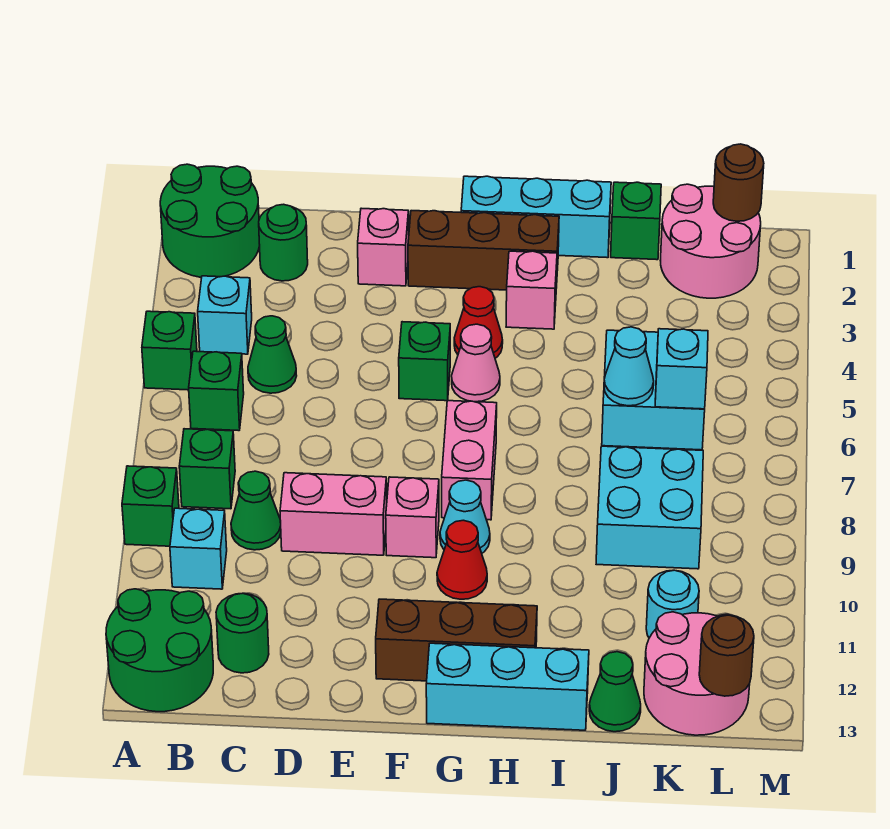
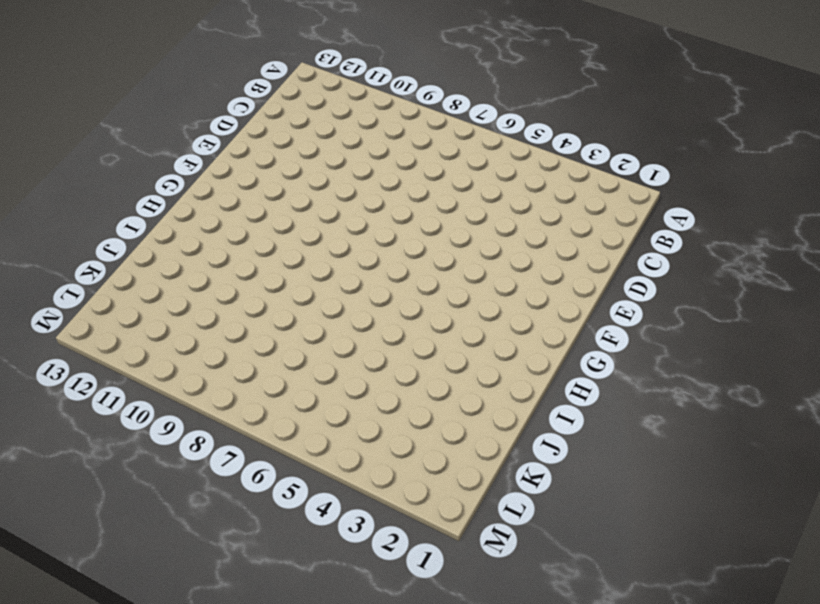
none -> green 2x2 round brick [160,164,260,277]
none -> green 1x1 brick [142,311,197,390]
none -> green 1x1 brick [122,466,179,546]
none -> green 2x2 round brick [106,589,213,712]

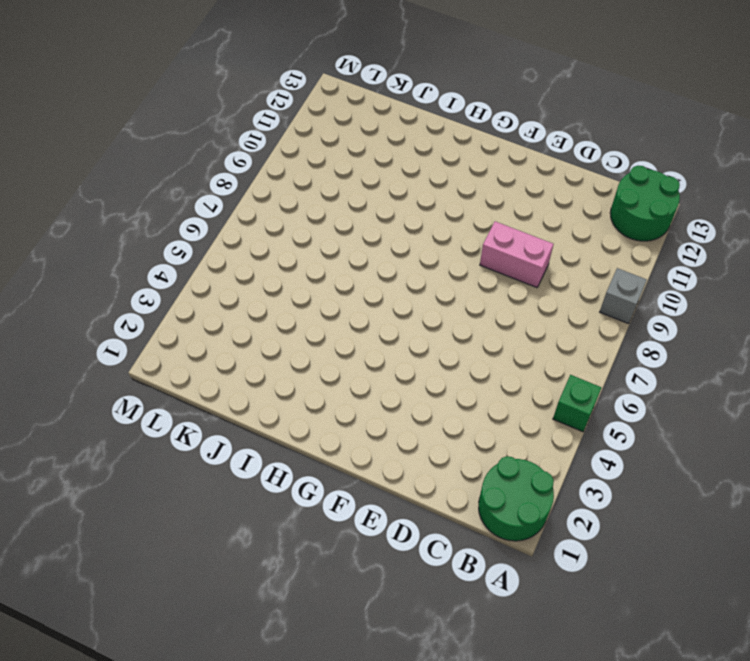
grey 1x1 brick [600,268,647,324] -> green 1x1 brick [122,466,179,546]
none -> cyan 1x1 brick [198,276,252,354]
none -> green 1x1 brick [189,351,244,431]
none -> green 1x1 brick [179,429,235,509]
none -> cyan 1x1 brick [170,508,227,589]

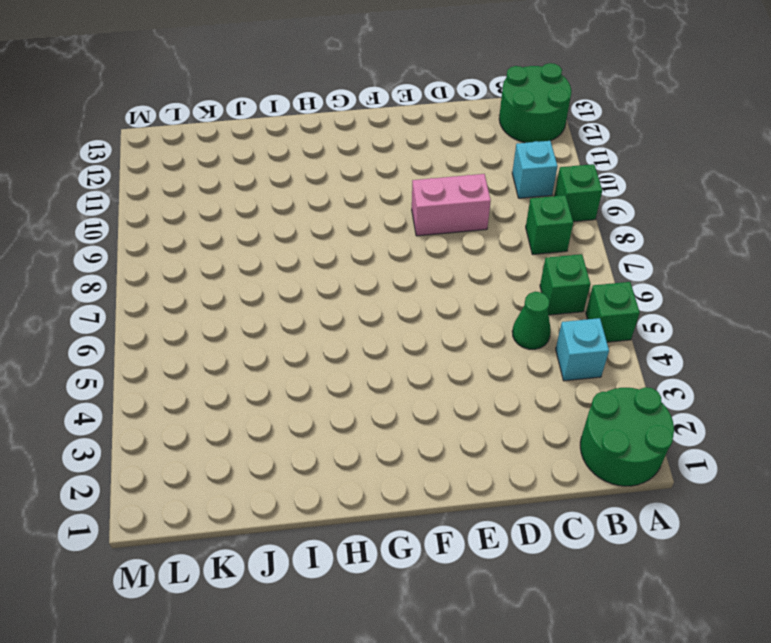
none -> green 1x1 round brick [259,204,308,281]
none -> green 1x1 cone [231,471,281,550]
none -> green 1x1 round brick [216,593,269,673]
none -> pink 1x1 brick [358,208,409,286]

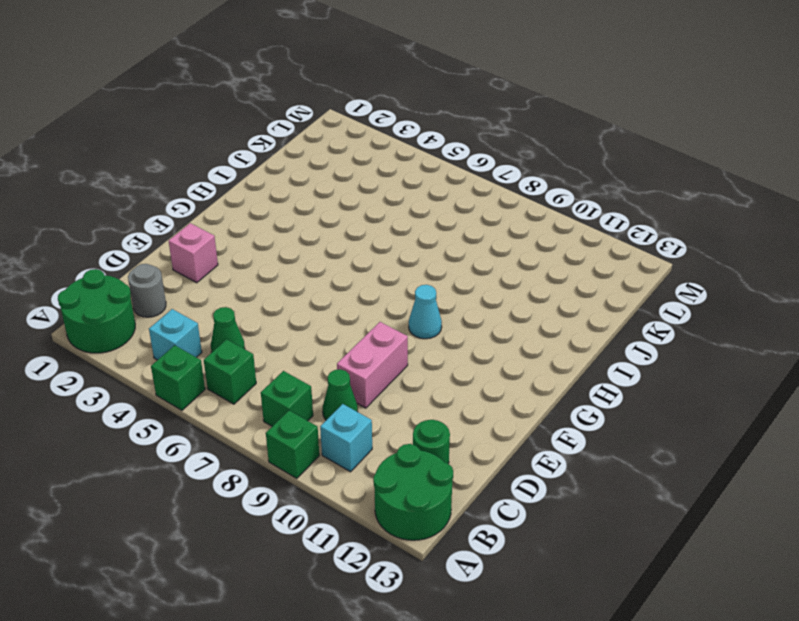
grey 1x1 round brick [128,264,166,317] -> green 1x1 round brick [259,204,308,281]
none -> brown 1x3 brick [408,211,559,290]
none -> green 1x1 brick [399,322,450,401]
none -> pink 1x1 brick [386,477,439,558]
none -> brown 1x3 brick [376,599,537,681]

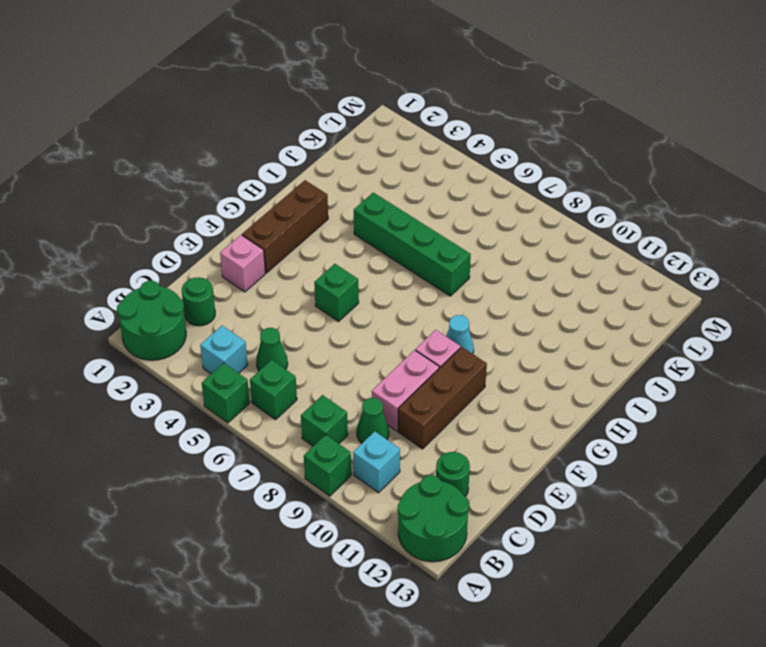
brown 1x3 brick [398,347,487,449] -> brown 1x3 brick moved to [376,599,537,681]
green 1x4 brick [354,192,471,296] -> none
none -> cyan 1x3 brick [461,176,611,258]
none -> red 1x1 cone [454,287,503,358]
none -> pink 1x1 cone [452,324,500,402]
none -> pink 1x2 brick [442,401,497,520]

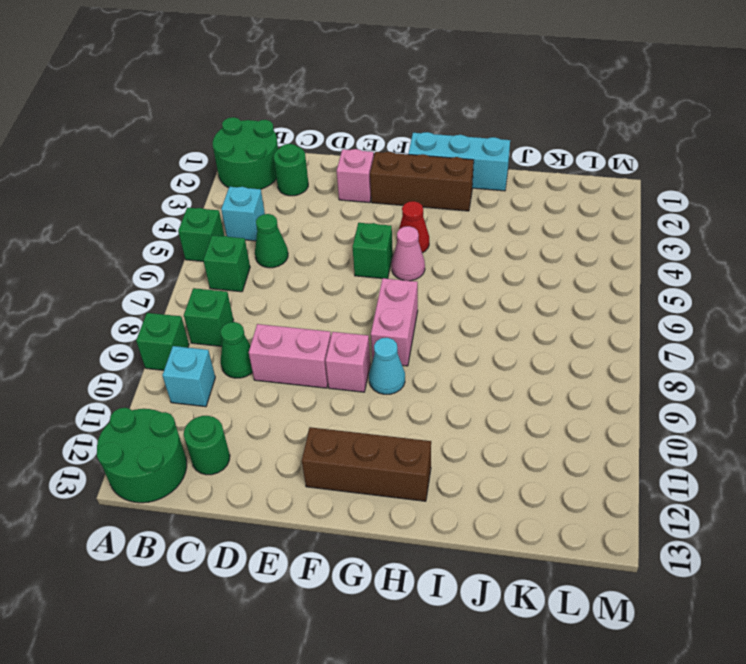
none -> red 1x1 cone [437,520,487,599]
none -> cyan 1x3 brick [426,643,589,730]
none -> pink 1x1 brick [506,251,557,329]
none -> green 1x1 brick [611,182,661,260]

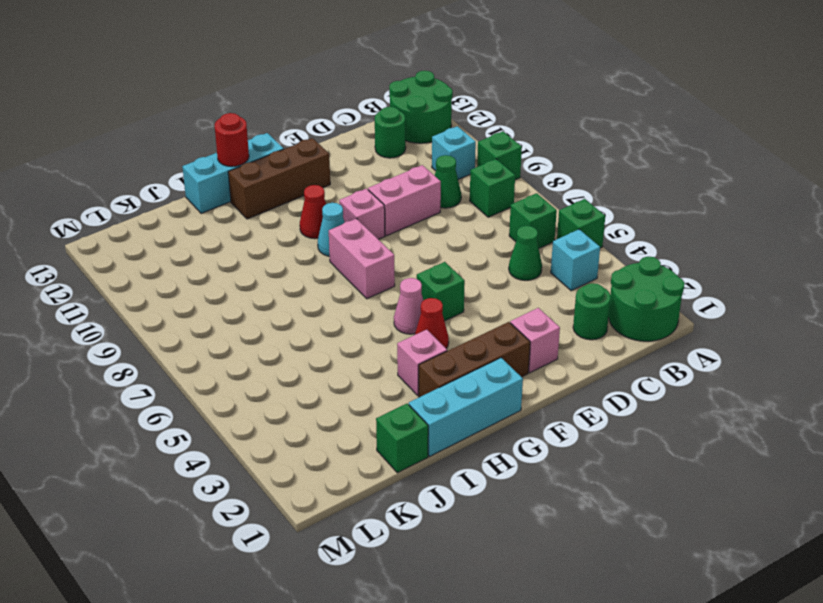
red 1x1 round brick [215,113,249,167] -> none
none -> cyan 2x2 brick [602,330,705,450]
none -> cyan 2x2 brick [596,446,703,569]
none -> green 1x1 cone [589,652,641,732]
none -> pink 2x2 round brick [660,184,761,298]

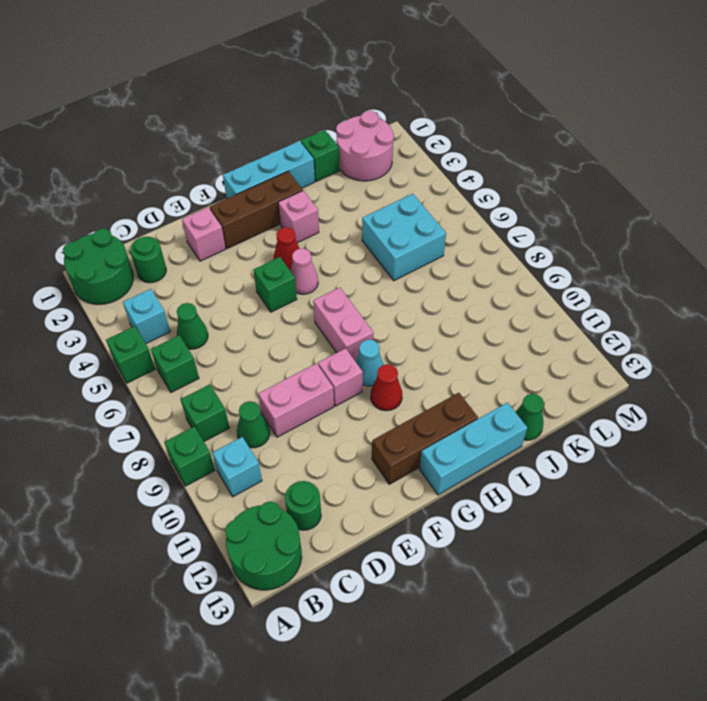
none -> cyan 2x2 brick [596,446,703,569]
none -> cyan 1x1 round brick [646,570,699,638]
none -> pink 2x2 round brick [644,612,750,735]
none -> cyan 1x1 cone [604,327,654,406]

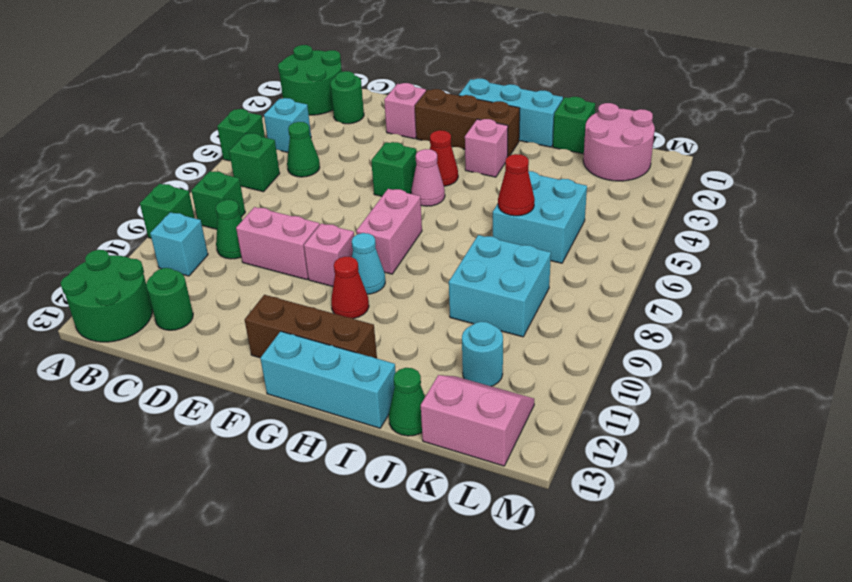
red 1x1 cone [498,154,535,216] -> cyan 1x1 cone [604,327,654,406]
pink 2x2 slope [421,375,534,466] -> pink 2x2 round brick [644,612,750,735]
none -> cyan 1x1 brick [655,329,708,409]
none -> brown 1x1 round brick [713,144,764,221]
none -> brown 1x1 round brick [699,615,754,696]

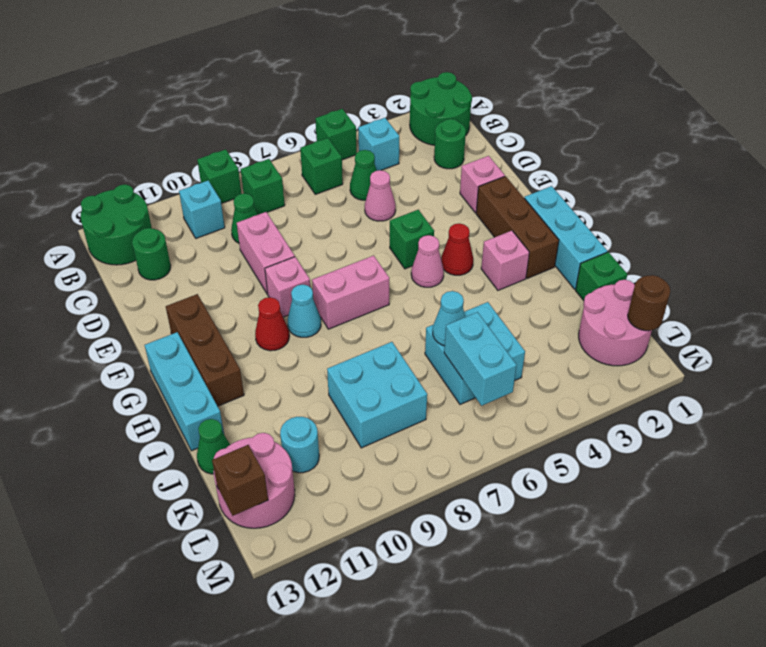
pink 1x1 cone [365,170,396,221] -> none
cyan 1x2 brick [444,312,517,406] -> cyan 1x1 brick [655,329,708,409]
brown 1x1 brick [212,445,268,516] -> brown 1x1 round brick [699,615,754,696]

